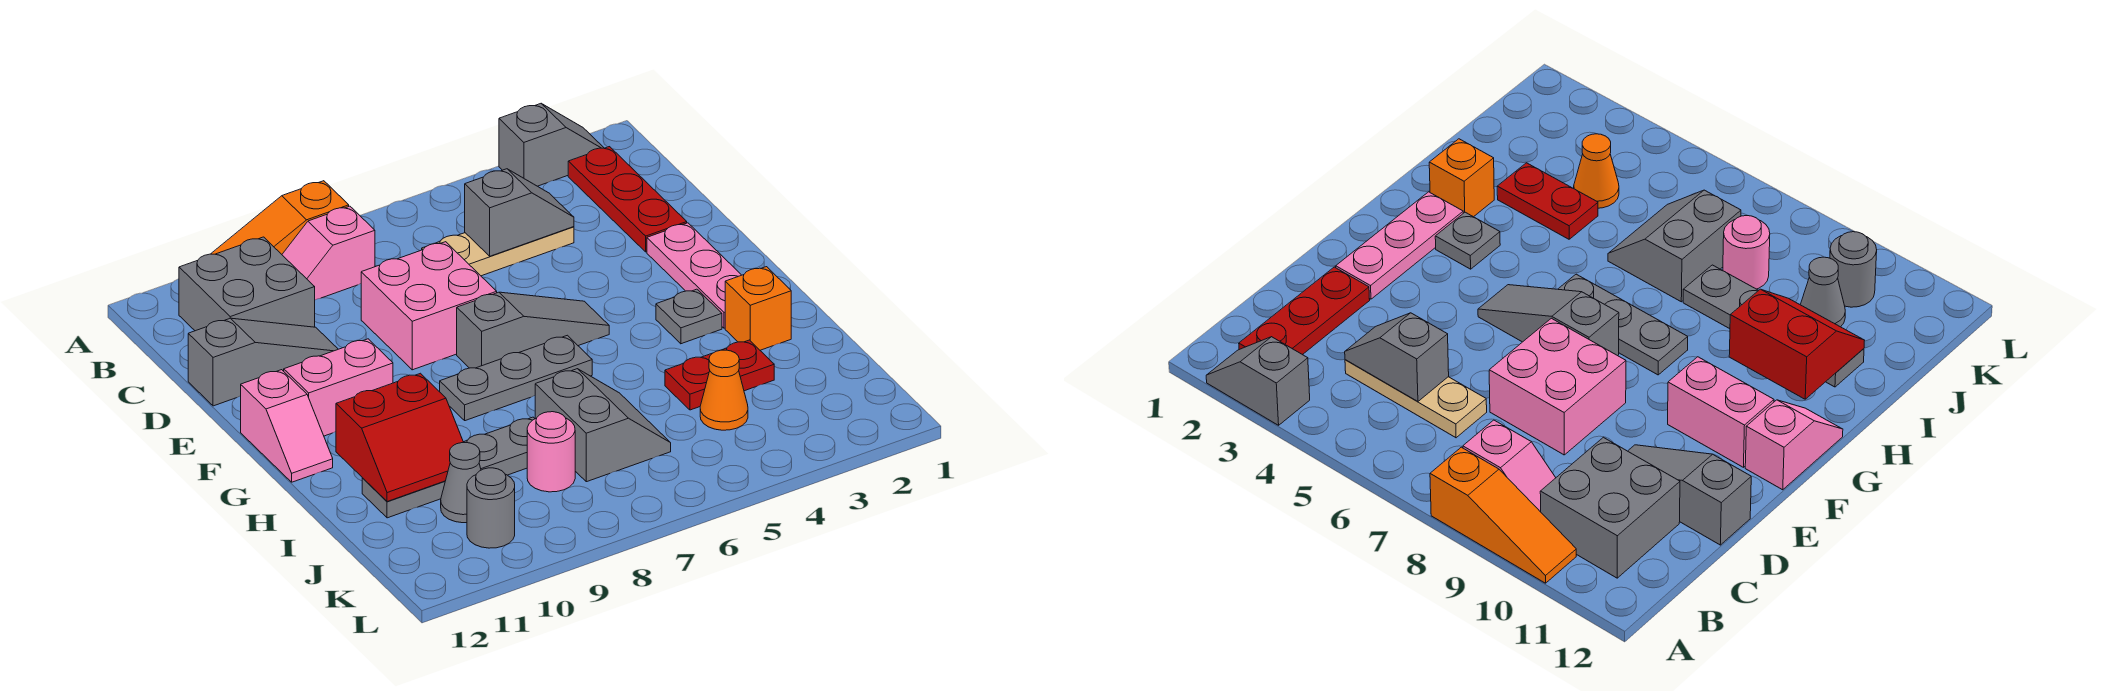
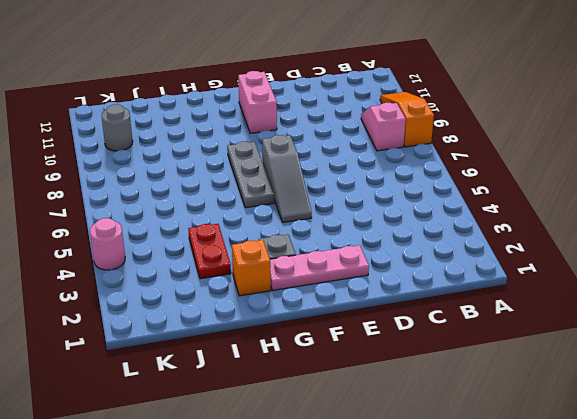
pink 1x1 round brick [90,218,125,270] -> pink 1x1 round brick moved to [527,412,575,492]
none -> grey 1x2 slope [499,104,604,186]
none -> red 1x3 plate [568,147,687,252]
none -> grey 2x2 brick [179,237,315,331]

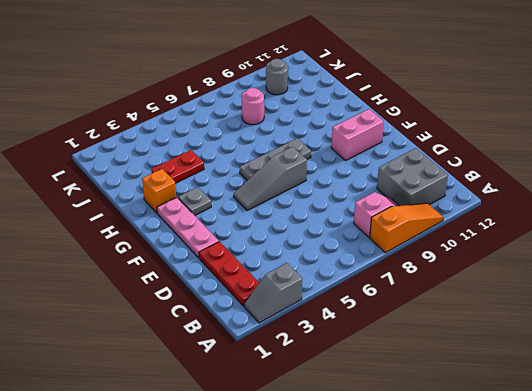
none -> tan 1x3 plate [422,227,574,276]
none -> pink 2x2 brick [361,242,497,370]
none -> grey 1x3 slope [188,318,338,406]

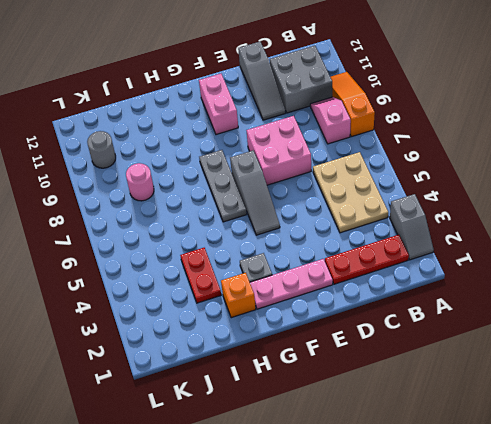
tan 2x3 plate [313,152,388,233] -> tan 1x3 plate [422,227,574,276]
none -> pink 1x2 slope [241,370,333,482]
none -> grey 2x2 slope [535,369,671,482]
none -> grey 1x4 plate [362,417,535,518]

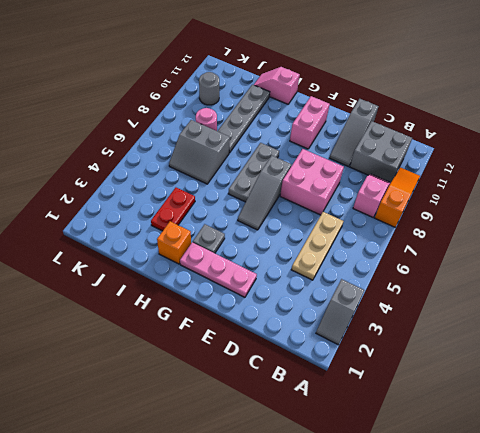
pink 1x2 slope [254,67,300,104] -> pink 1x2 slope moved to [241,370,333,482]
none -> red 1x3 plate [568,147,687,252]
none -> orange 1x1 cone [700,350,748,430]
none -> grey 1x1 cone [441,443,481,523]

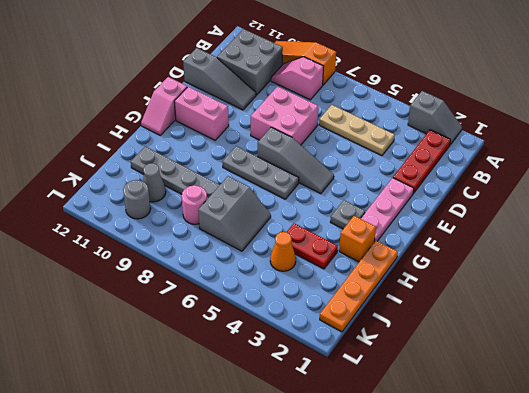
orange 1x4 plate [320,241,398,332] -> none
none -> grey 1x2 slope [465,169,574,256]
none -> red 2x2 slope [336,373,464,502]

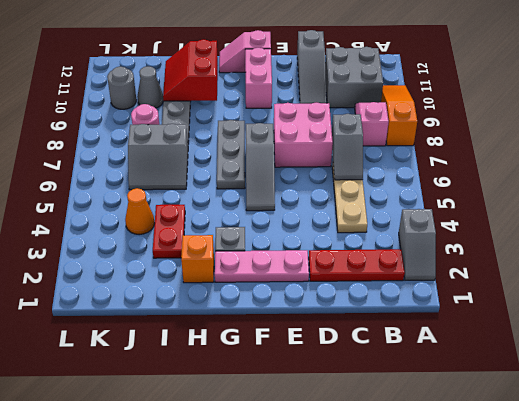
grey 1x2 slope [332,114,363,180] -> grey 1x2 slope moved to [465,169,574,256]

